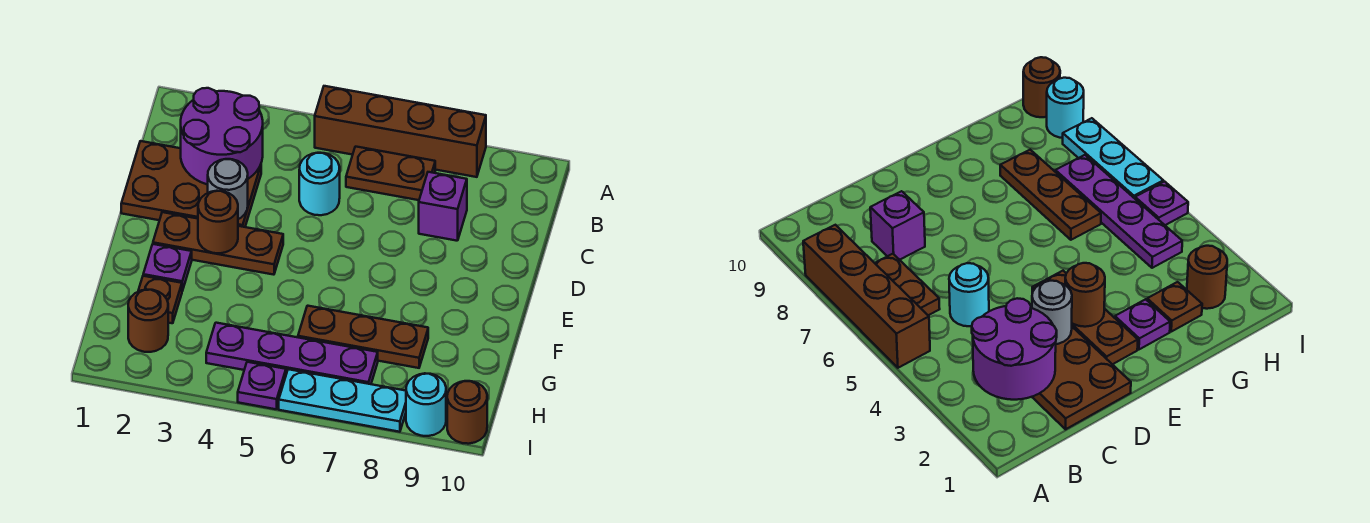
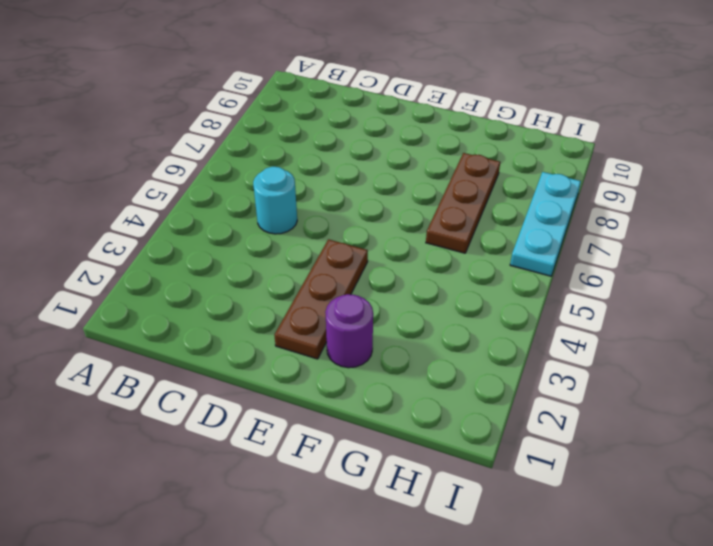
purple 1x1 round brick [325,294,373,368] -> purple 1x1 plate [143,244,192,291]
none -> brown 1x4 brick [315,86,486,177]
none -> brown 1x2 plate [346,147,435,200]
none -> brown 2x3 plate [121,141,261,227]

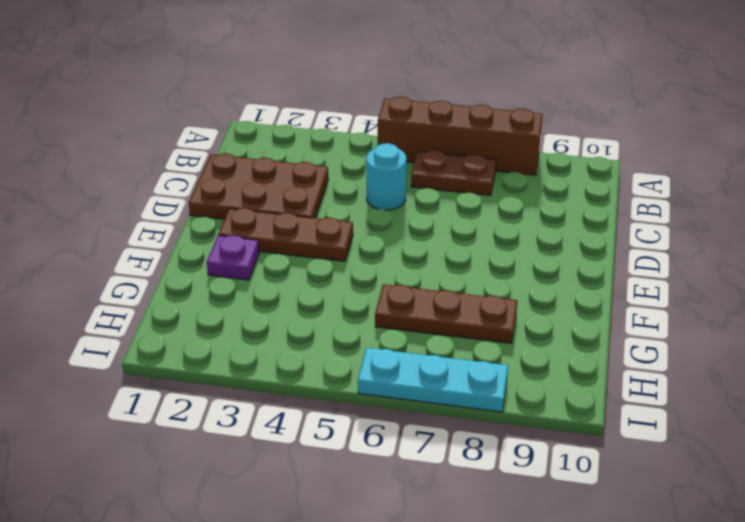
none -> purple 1x1 brick [419,172,467,241]
none -> brown 1x1 plate [138,276,182,323]
none -> brown 1x1 round brick [128,289,168,352]

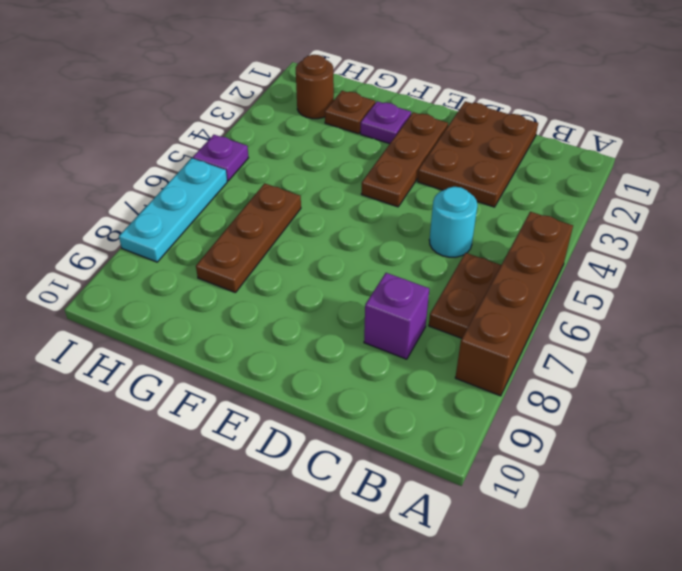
none -> purple 1x4 plate [206,323,378,384]
none -> cyan 1x1 round brick [406,373,446,436]
none -> brown 1x1 round brick [447,381,487,444]

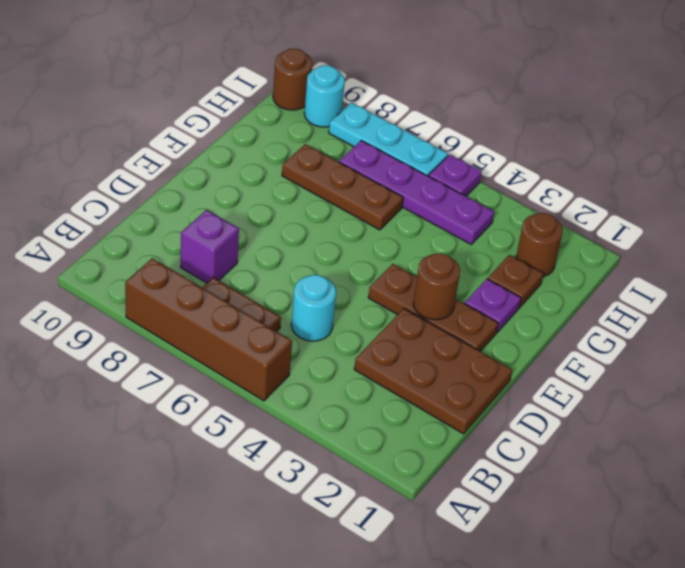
none -> purple 2x2 round brick [181,88,263,185]
none -> grey 1x1 round brick [208,159,248,219]

